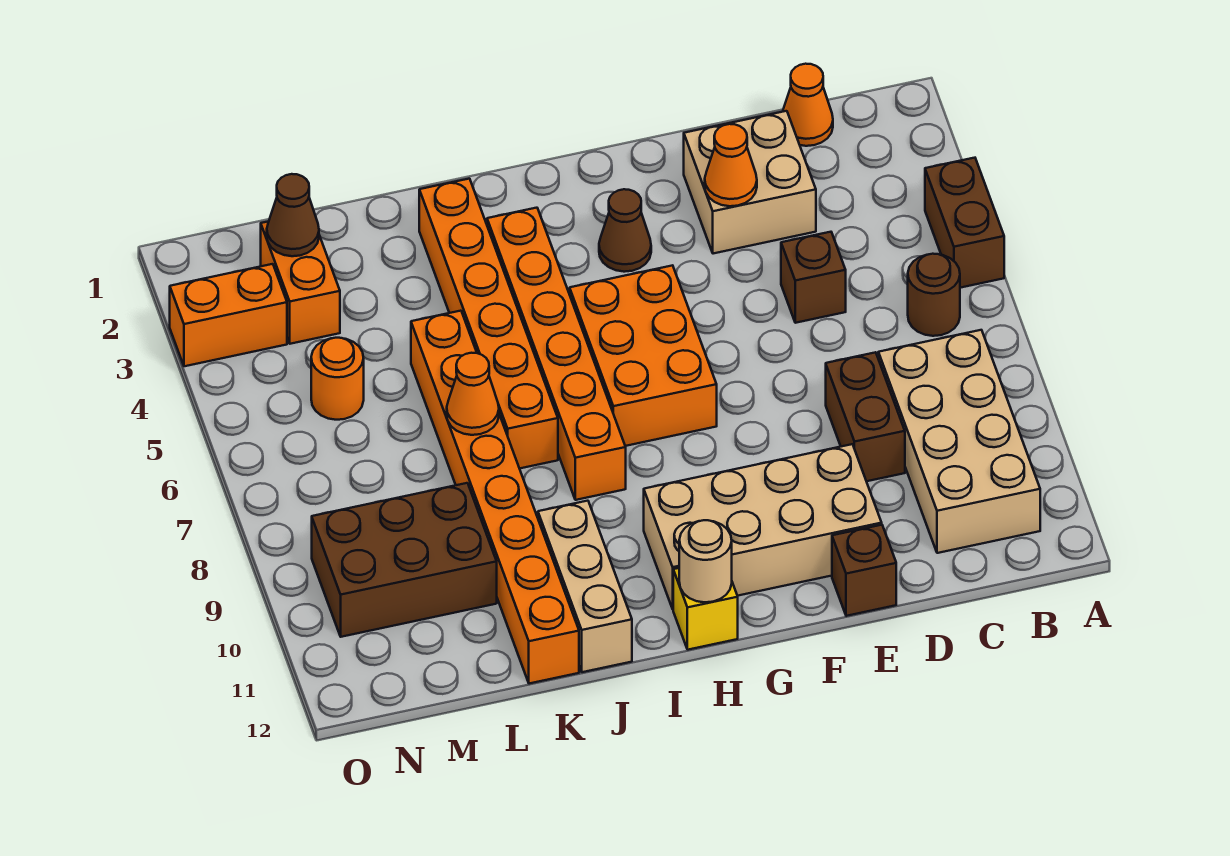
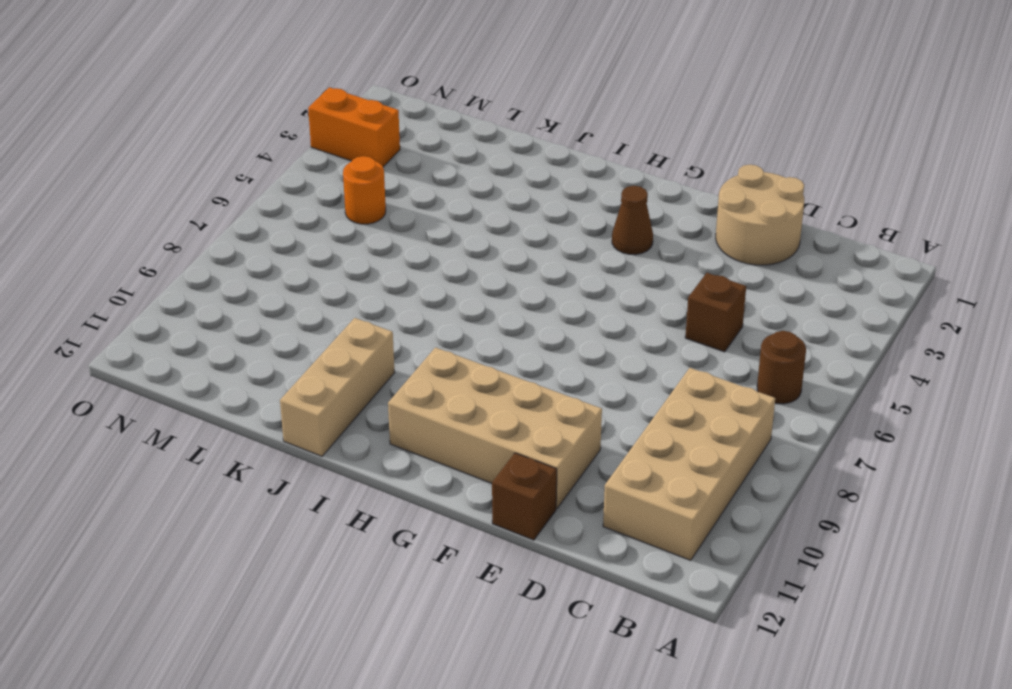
tan 2x2 round brick [716,165,804,265] -> tan 2x2 brick [684,111,816,254]
none -> brown 1x2 brick [925,158,1004,288]
none -> orange 1x1 cone [783,64,833,146]
none -> brown 1x2 brick [826,352,905,481]

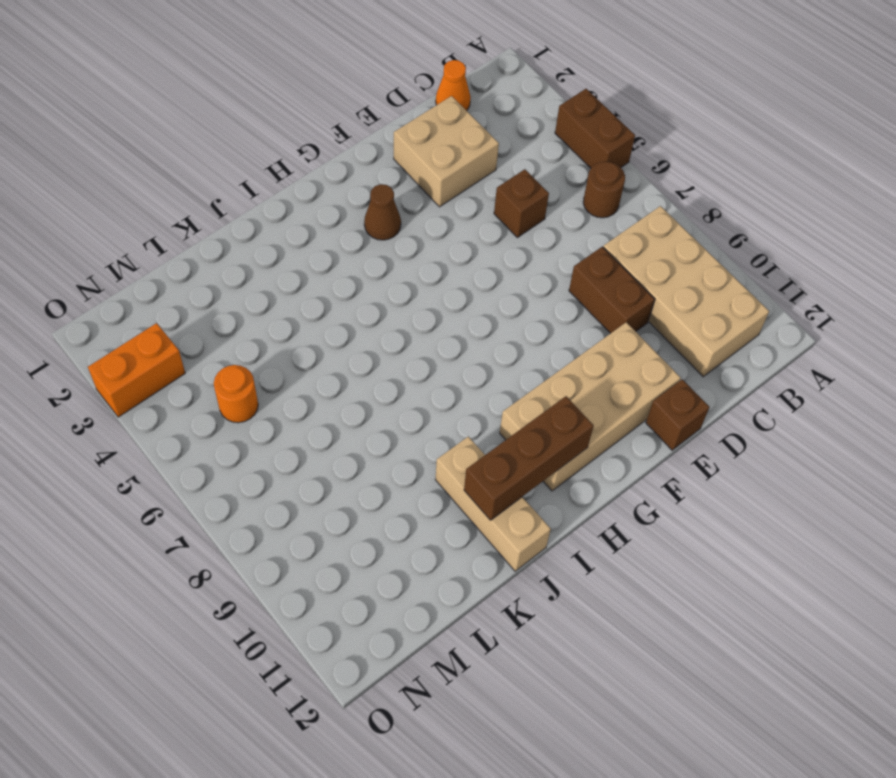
brown 1x3 brick [464,396,594,520] -> none
none -> orange 2x3 brick [570,265,717,446]
none -> yellow 1x1 brick [673,568,738,650]
none -> orange 1x6 brick [487,208,626,500]

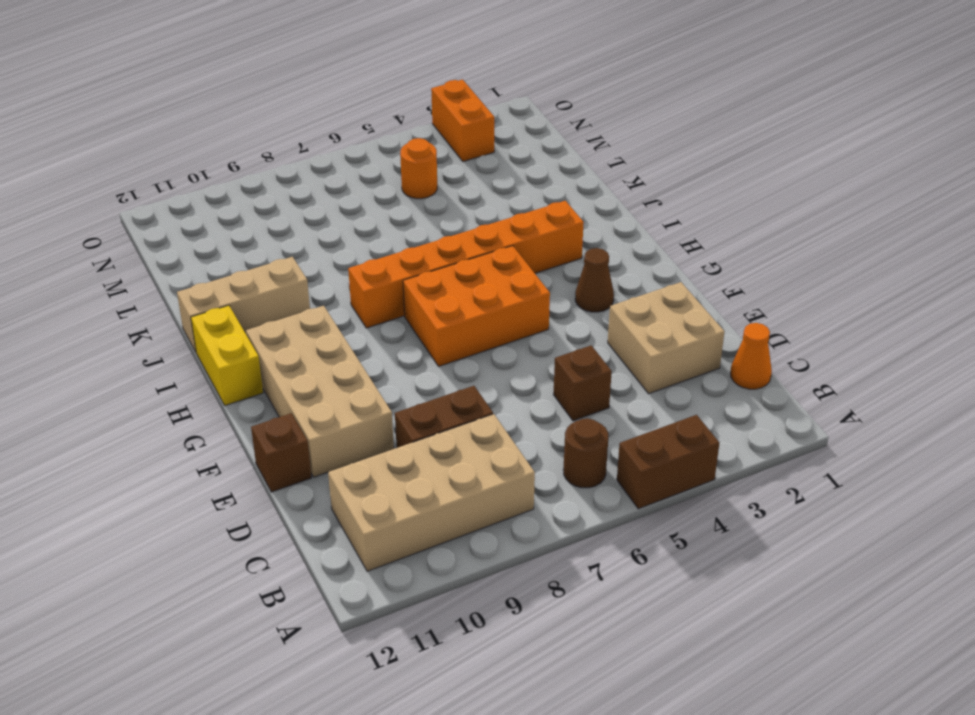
yellow 1x2 brick [191,305,263,406] -> yellow 1x1 brick [673,568,738,650]
none -> orange 1x6 brick [419,179,558,469]
none -> orange 1x8 brick [411,311,579,684]
none -> brown 2x3 brick [312,483,497,637]

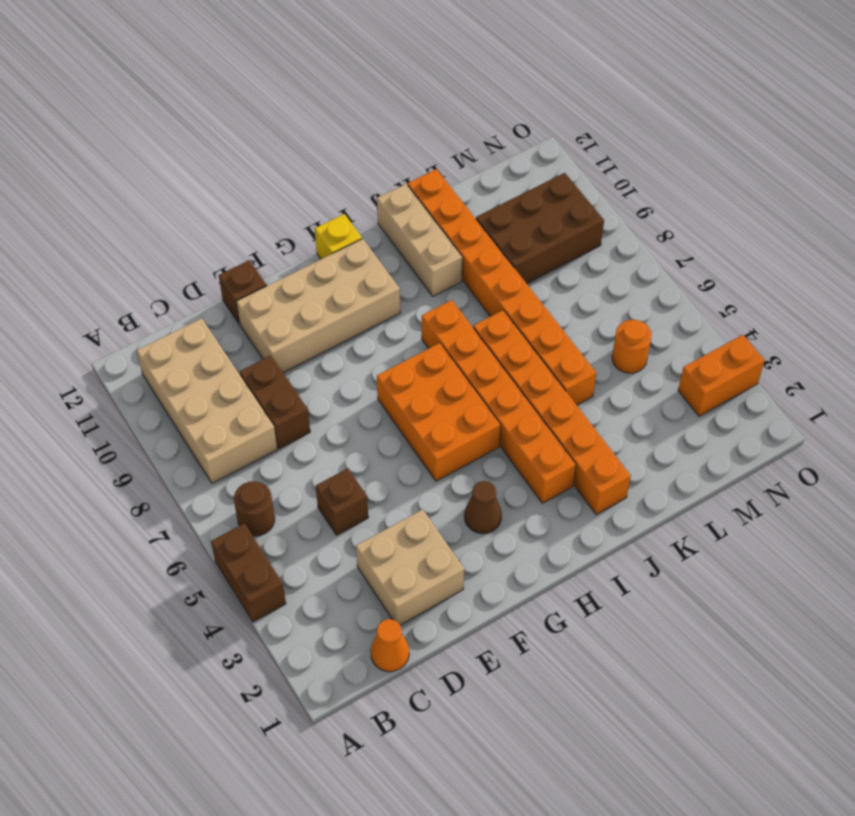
none -> orange 1x2 brick [261,221,340,344]
none -> orange 1x1 cone [705,124,757,206]
none -> tan 1x1 round brick [679,520,732,602]

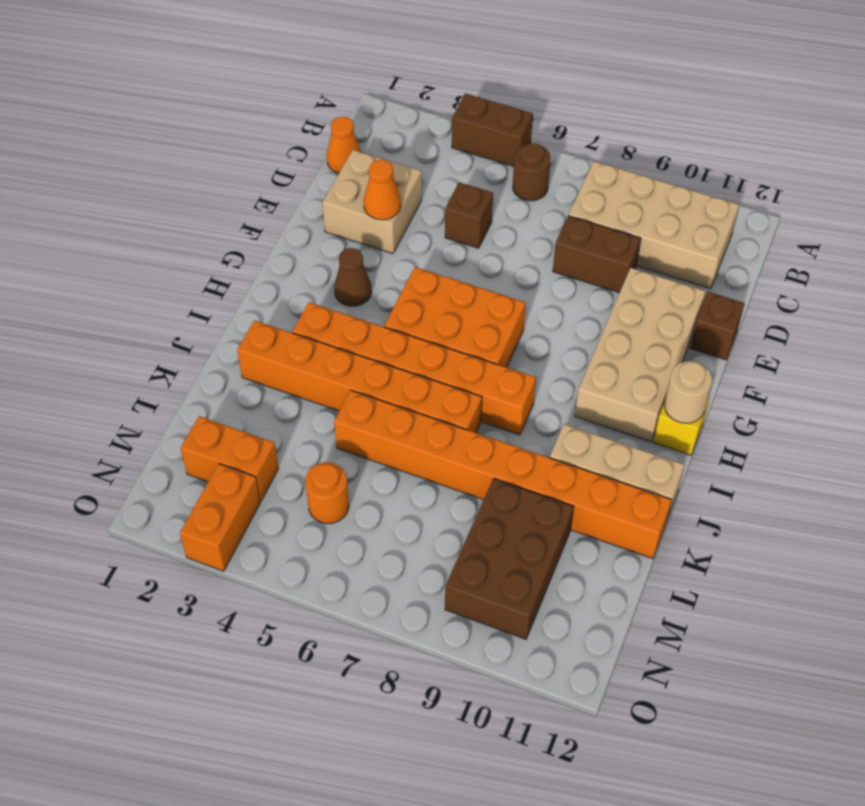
none -> orange 1x1 cone [447,353,499,435]
none -> brown 1x1 cone [267,174,319,256]

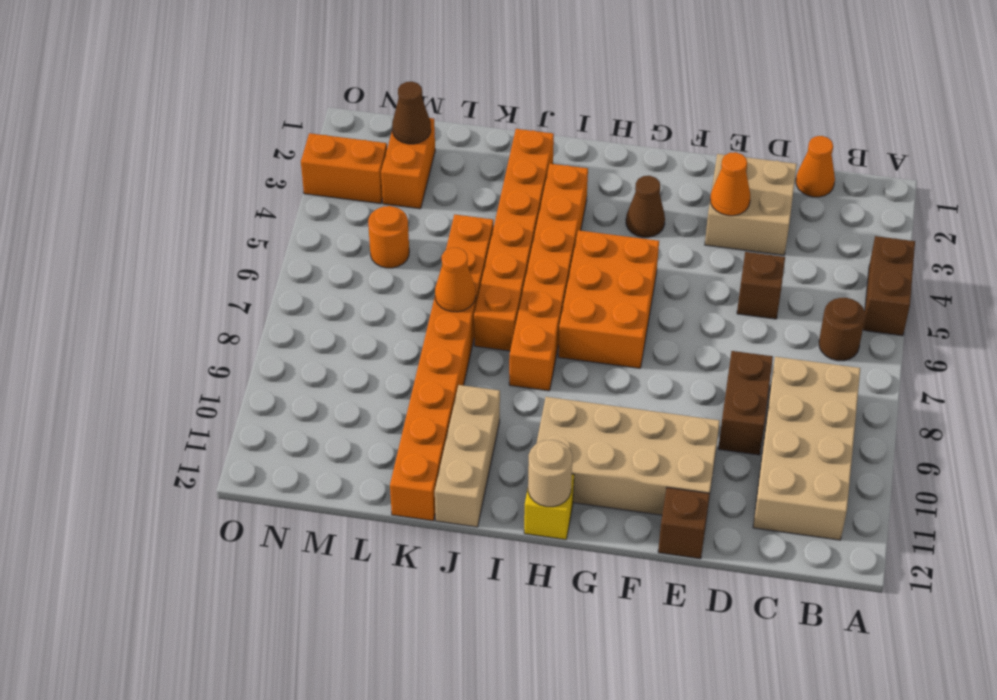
none -> brown 2x3 brick [312,483,497,637]

